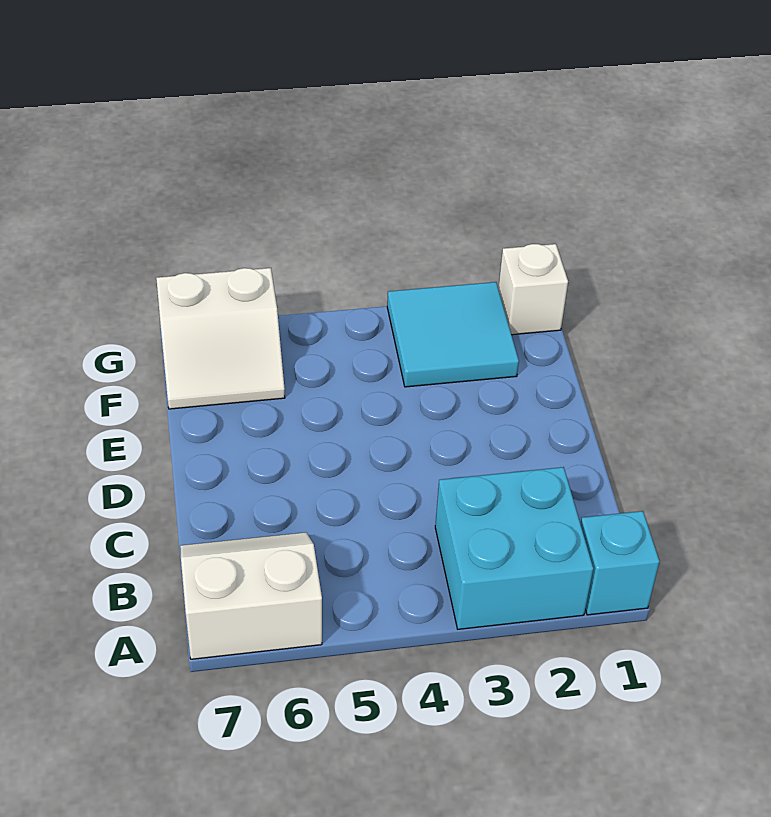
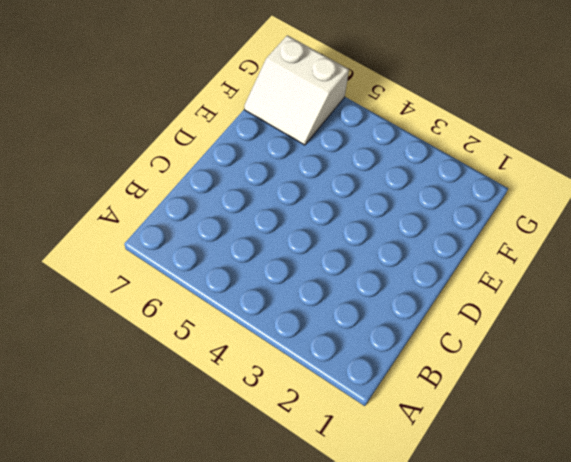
none -> cyan 1x1 brick [581,511,660,615]
none -> cyan 2x2 brick [435,467,593,629]

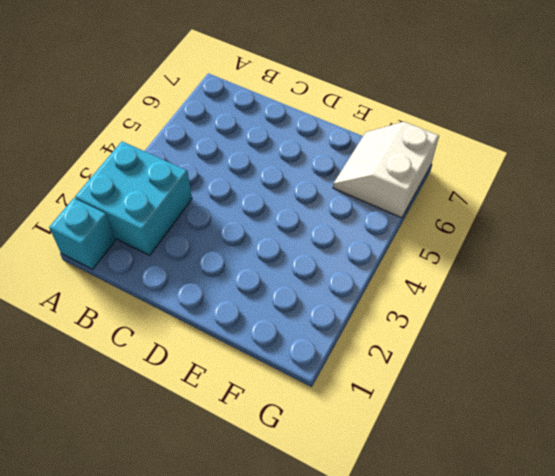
none -> white 2x2 slope [180,532,322,659]
none -> cyan 2x2 tile [387,282,519,387]

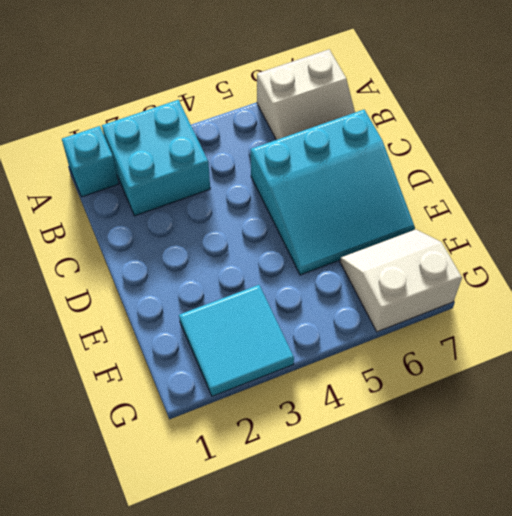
cyan 3x3 slope [251,110,415,275] -> none
none -> white 1x1 brick [498,244,568,335]

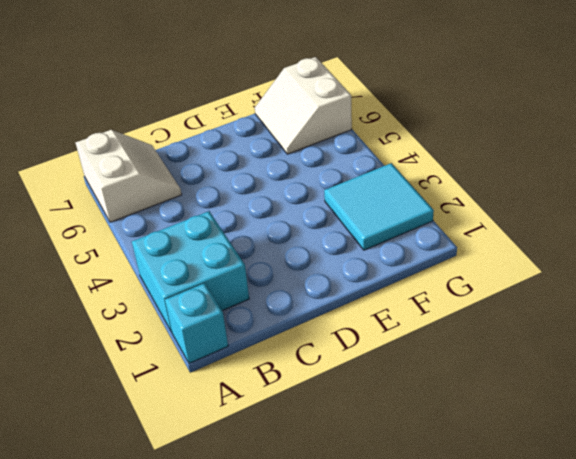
none -> white 1x1 brick [498,244,568,335]

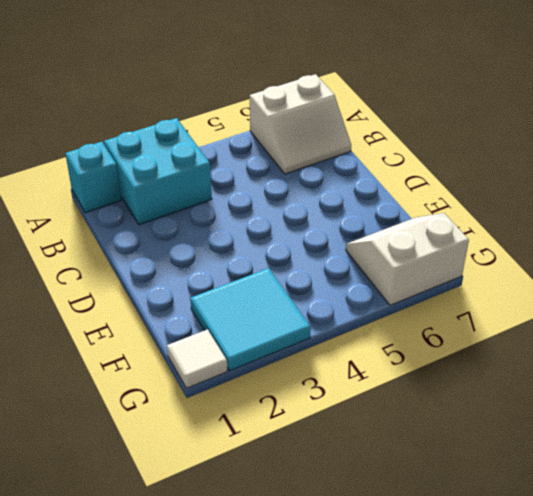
white 1x1 tile [167,329,227,388] -> white 1x1 brick [498,244,568,335]

